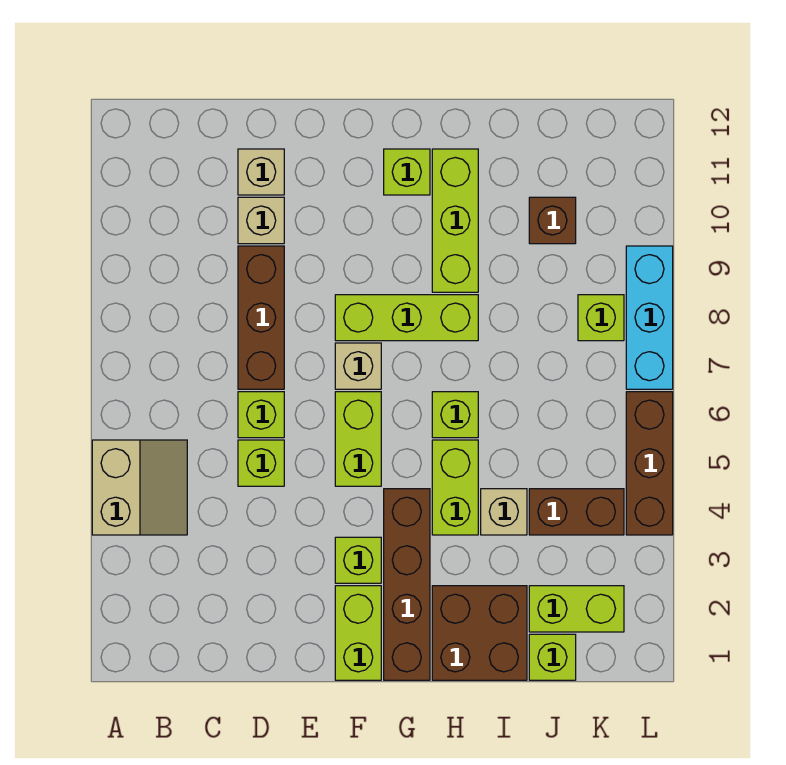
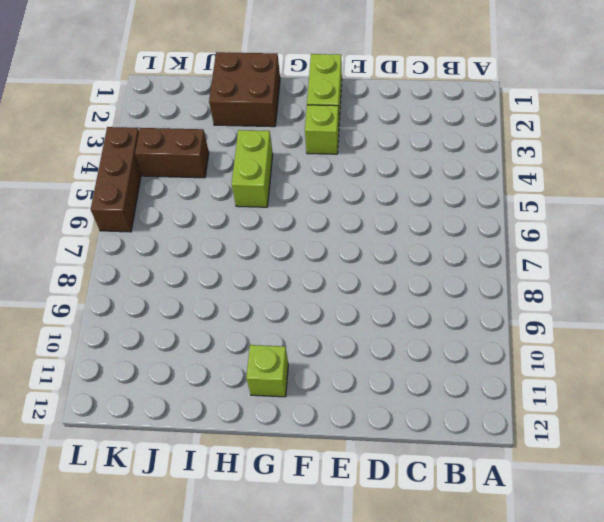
none -> tan 2x2 slope [92,440,187,535]
none -> lime 1x1 brick [238,440,284,486]
none -> lime 1x1 brick [238,392,284,438]

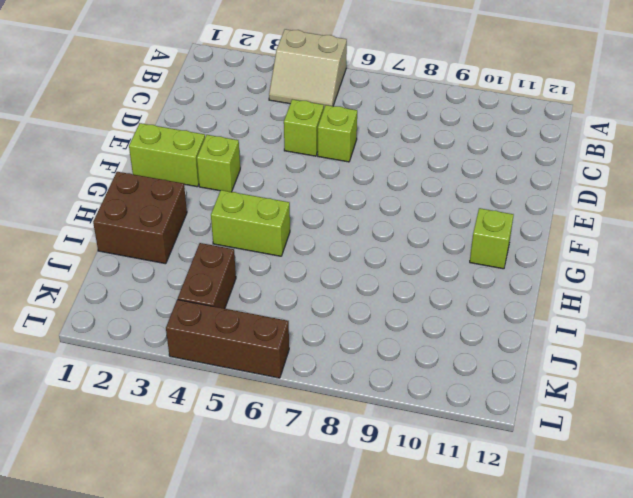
none -> brown 1x3 brick [238,246,284,389]
none -> tan 1x1 brick [238,197,284,244]
none -> tan 1x1 brick [238,149,284,195]

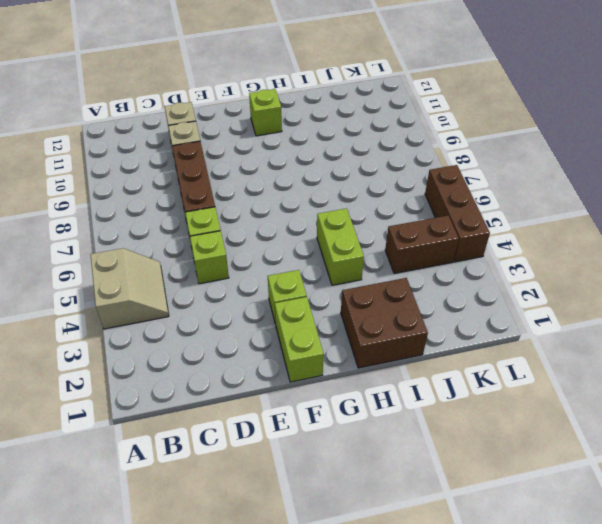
none -> lime 1x2 brick [335,392,381,486]
none -> tan 1x1 brick [335,343,381,389]
none -> lime 1x3 brick [335,295,478,341]

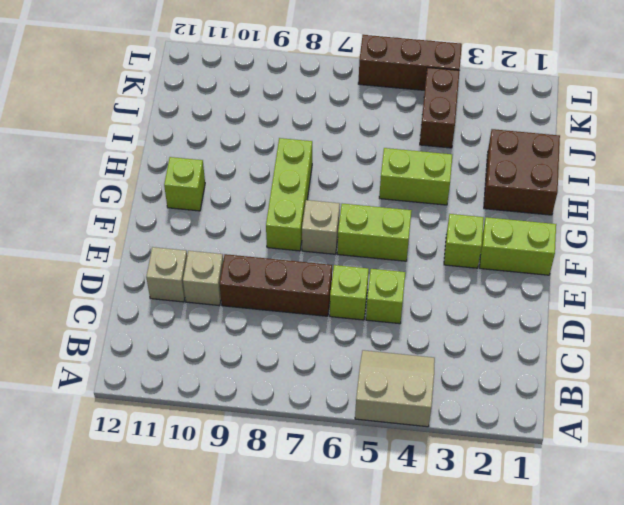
none -> brown 1x4 brick [384,489,430,680]
none -> lime 1x1 brick [432,392,478,438]
none -> lime 1x3 brick [432,149,478,292]

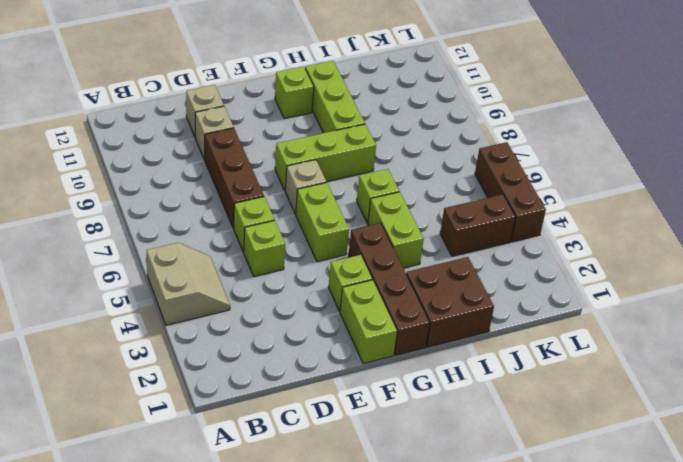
none -> tan 1x1 brick [481,489,527,535]
none -> lime 1x1 brick [529,634,576,680]
none -> lime 1x2 brick [529,586,624,632]

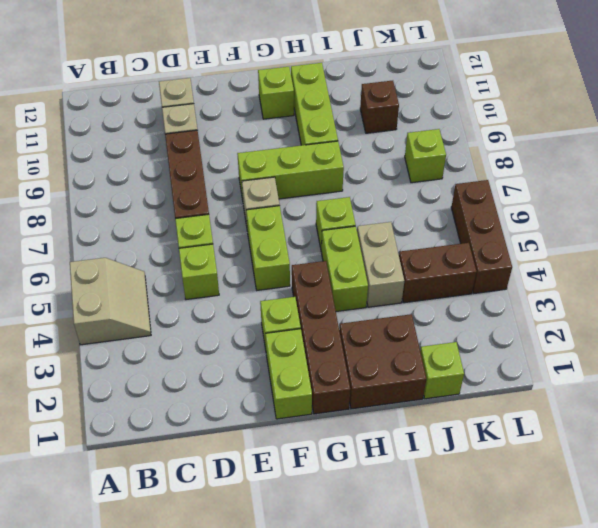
tan 1x2 brick [357,222,404,307] -> tan 1x1 brick [481,489,527,535]
none -> lime 1x2 brick [529,586,624,632]
none -> cyan 1x3 brick [626,246,673,389]

